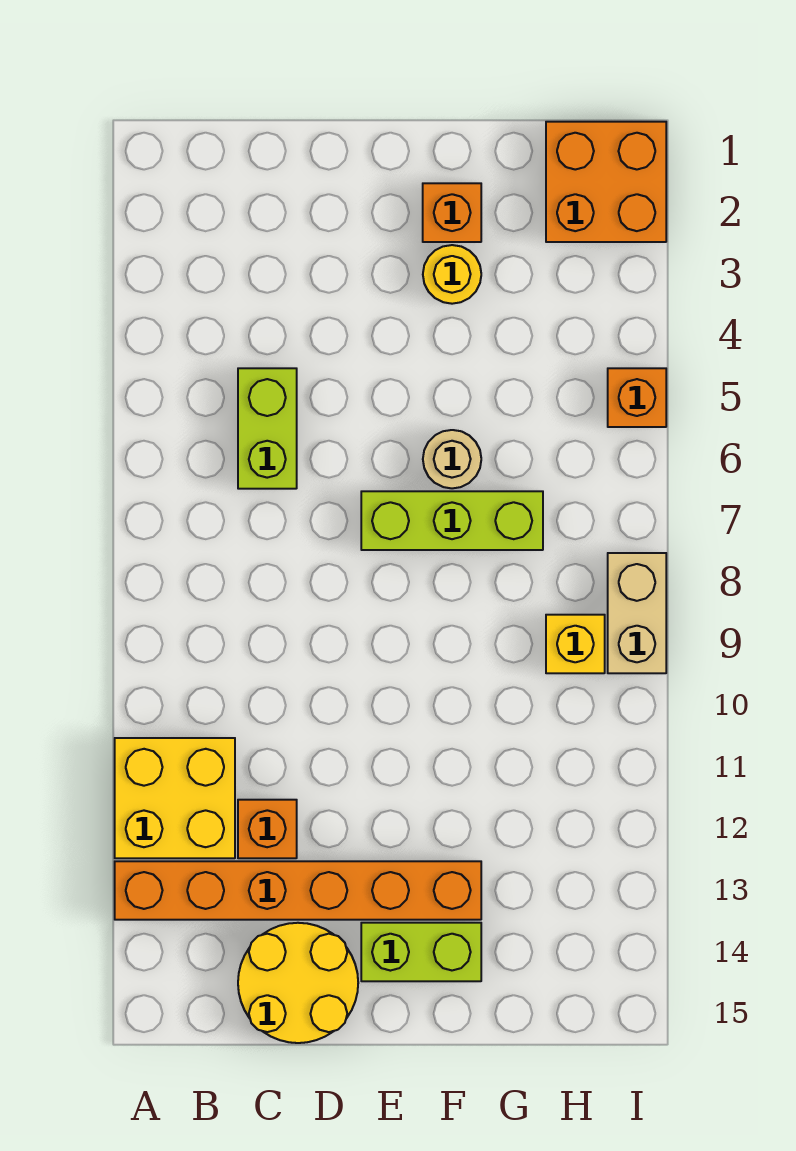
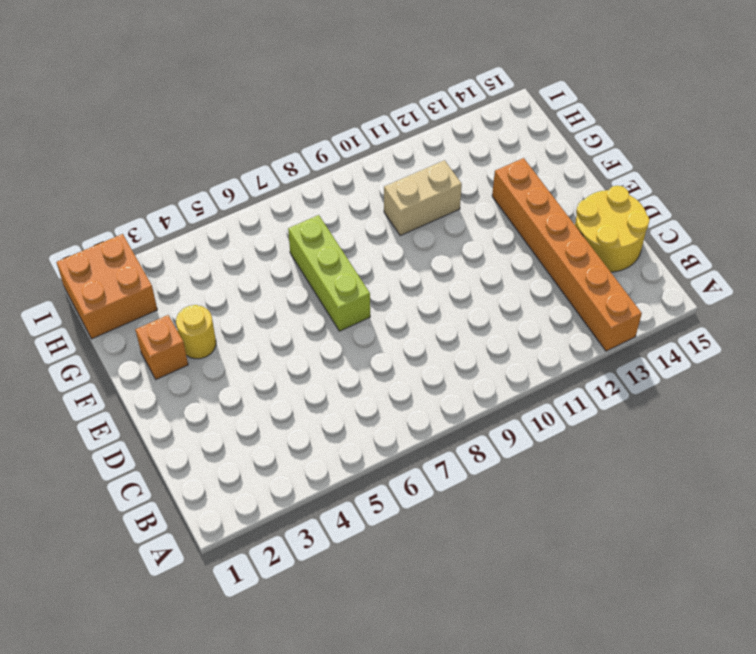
tan 1x2 brick [384,160,462,236] -> tan 1x2 brick moved to [608,553,666,673]
none -> yellow 2x2 brick [115,738,235,858]
none -> lime 1x2 brick [238,368,297,489]
none -> orange 1x1 brick [238,800,297,858]

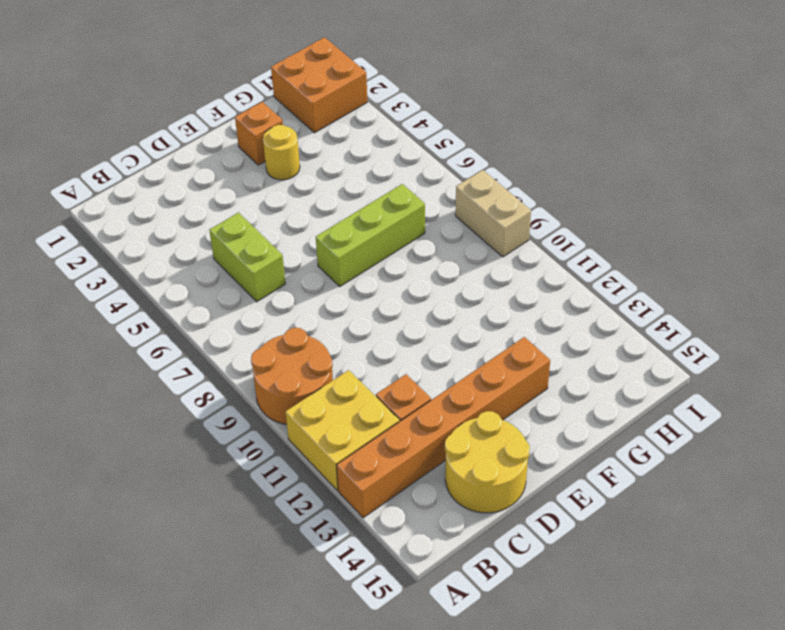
orange 2x2 round brick [251,328,333,424] -> none
none -> lime 1x2 brick [361,923,481,981]
none -> tan 1x1 round brick [423,430,481,488]
none -> yellow 1x1 brick [546,615,605,673]

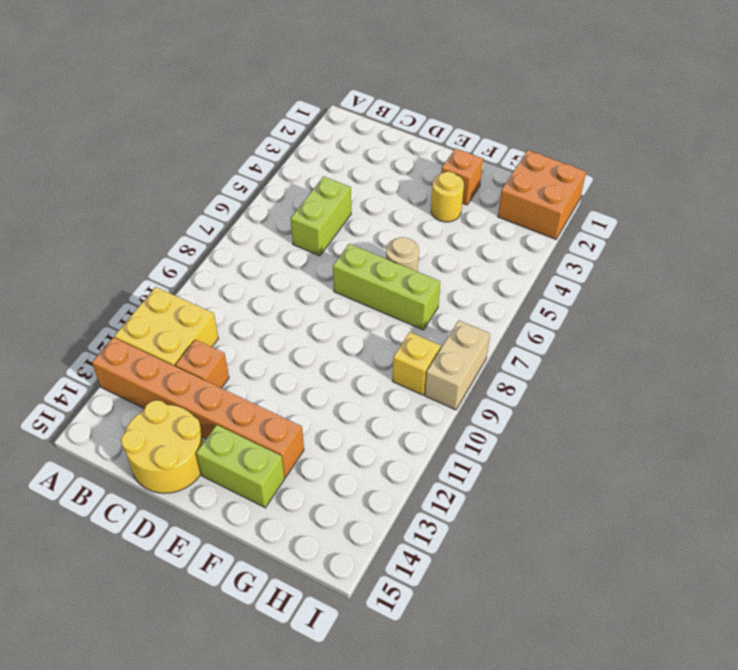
none -> orange 1x1 brick [608,368,666,427]

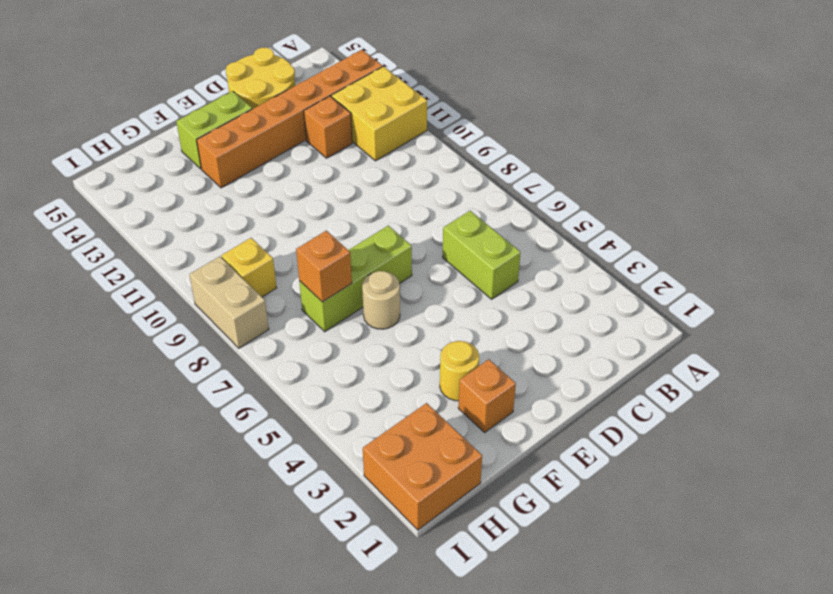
orange 1x1 brick [296,231,352,302] -> orange 1x1 brick moved to [608,368,666,427]

